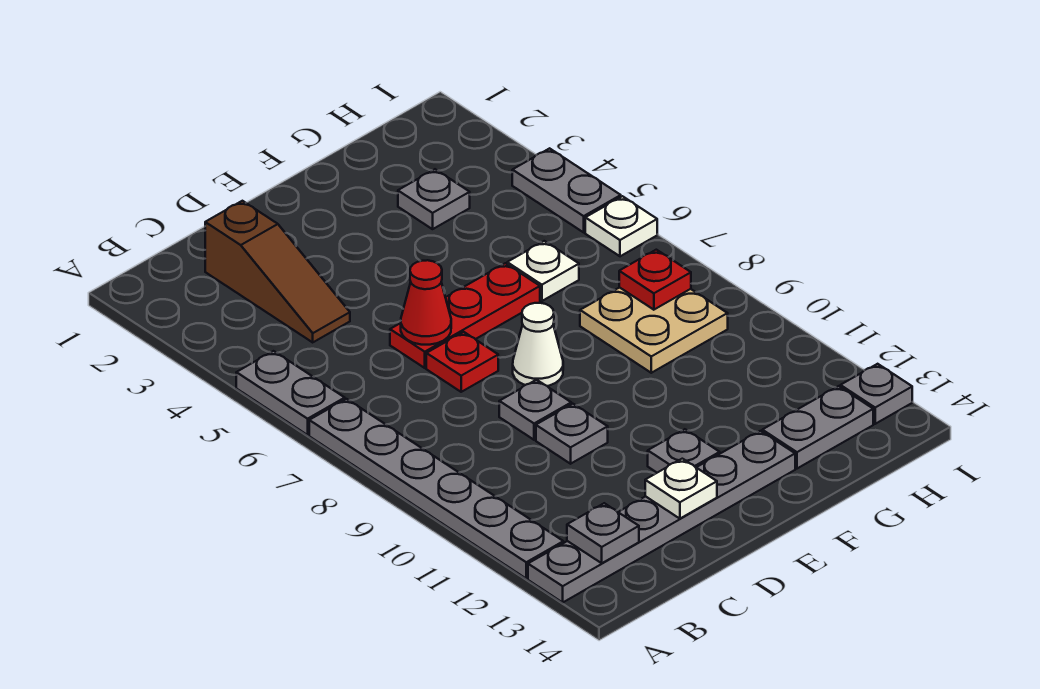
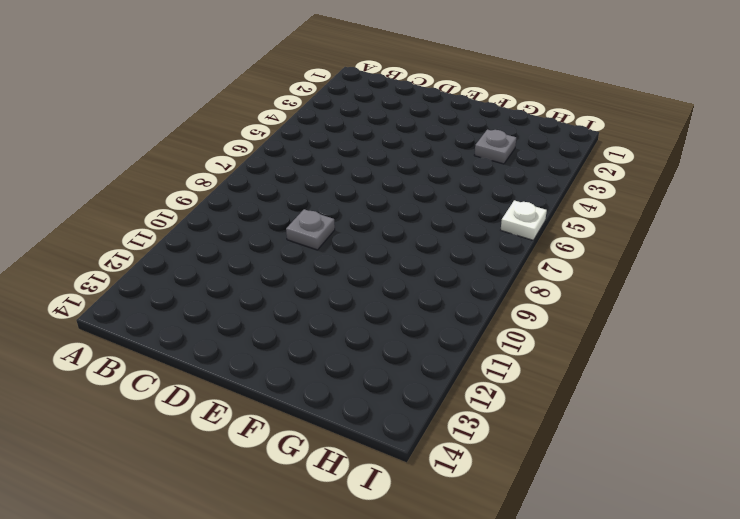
none -> grey 1x2 plate [236,351,345,435]
none -> grey 1x6 plate [309,399,563,578]
none -> grey 1x6 plate [528,431,795,602]

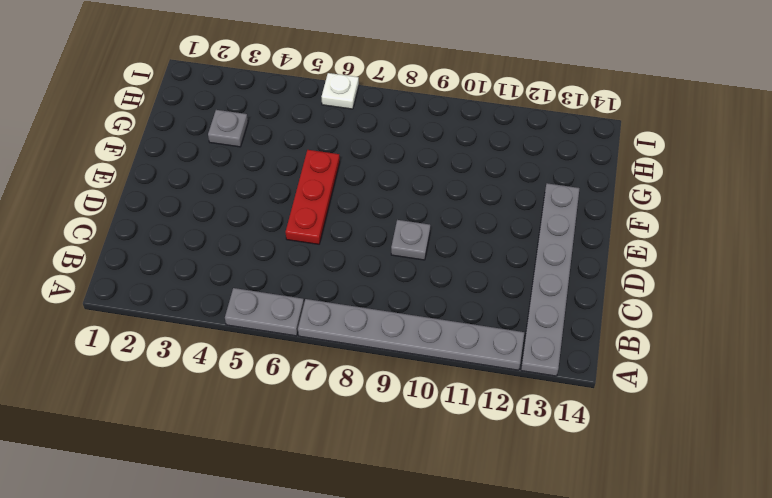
none -> brown 1x3 slope [205,201,350,342]
none -> red 1x1 plate [426,332,498,392]
none -> grey 1x1 plate [536,404,608,464]

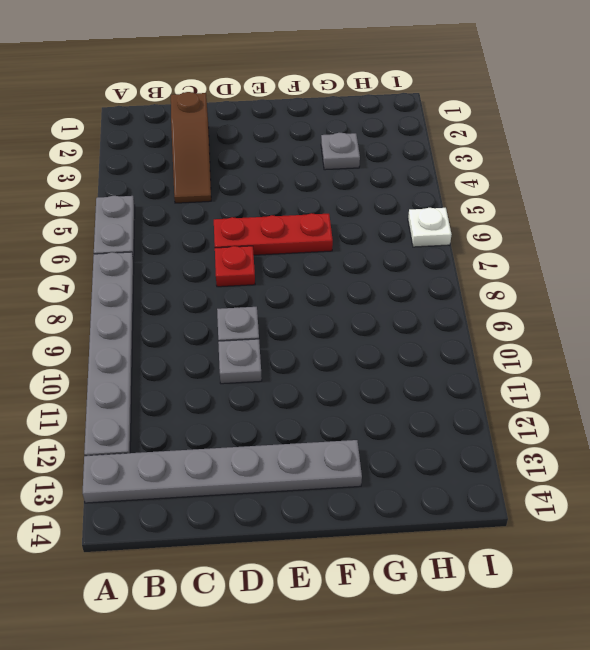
none -> white 1x1 cone [513,303,563,386]
none -> grey 1x1 plate [648,429,720,473]
none -> white 1x1 plate [507,241,579,301]

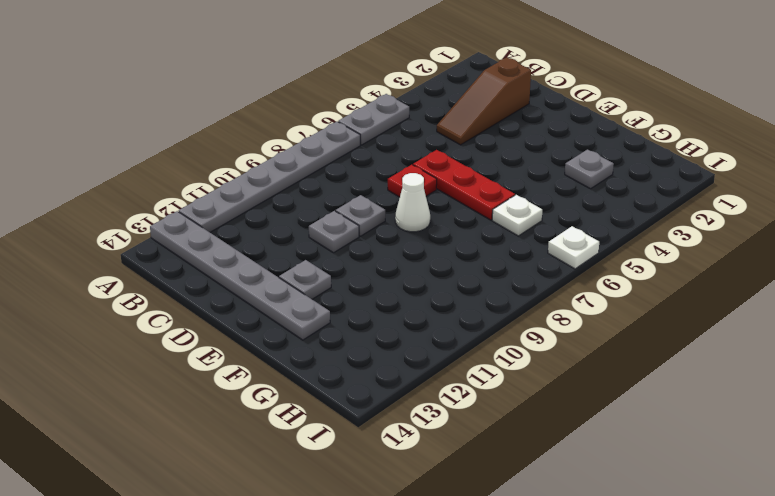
none -> tan 2x2 plate [580,287,728,373]
none -> grey 1x2 plate [762,386,873,469]
none -> grey 1x2 plate [512,148,621,232]

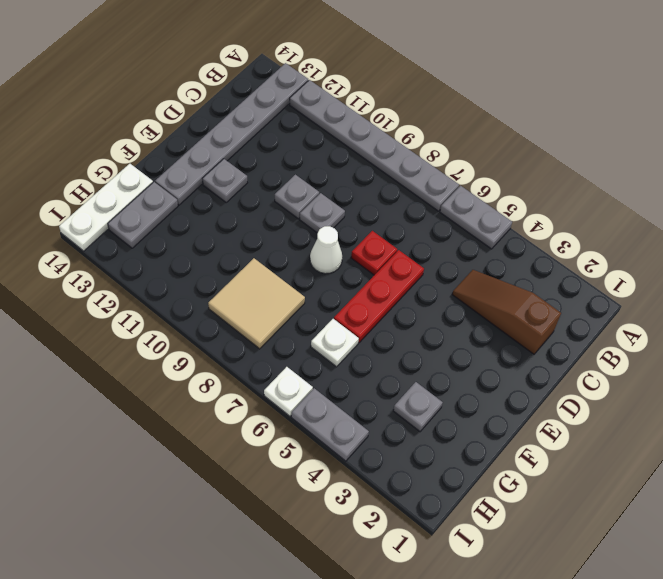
tan 2x2 tile [208,258,305,349] -> tan 2x2 plate [580,287,728,373]
white 1x3 plate [59,164,153,251] -> none
none -> grey 1x1 plate [840,364,912,424]
none -> grey 1x1 plate [567,503,639,563]
none -> red 1x1 cone [401,260,451,345]

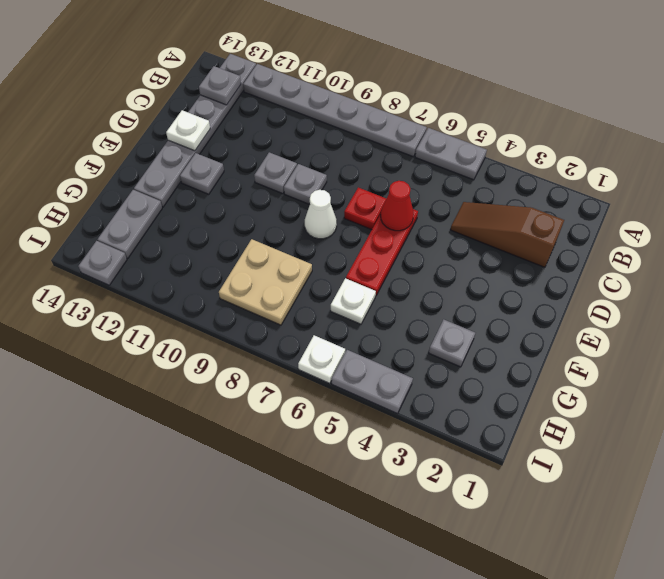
none -> red 1x1 plate [619,250,691,310]

